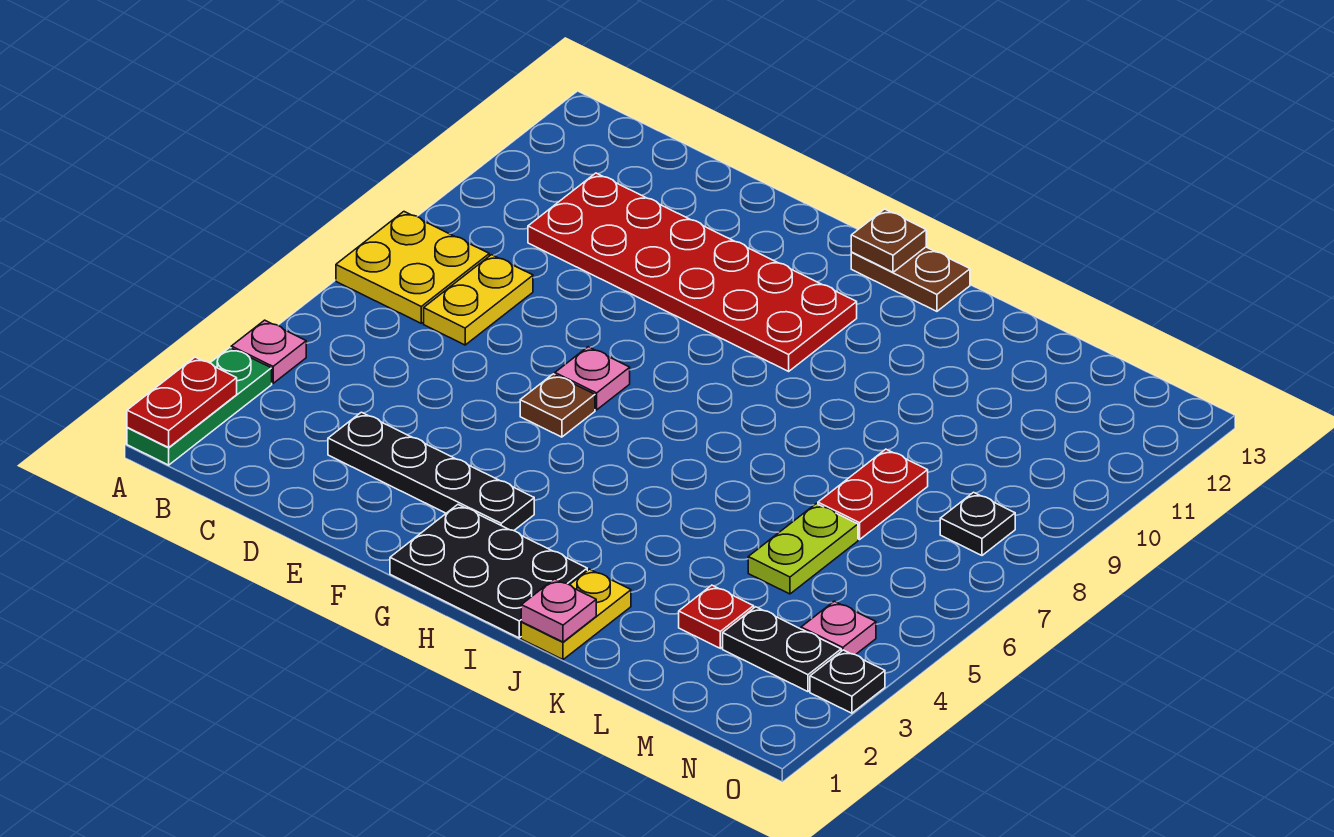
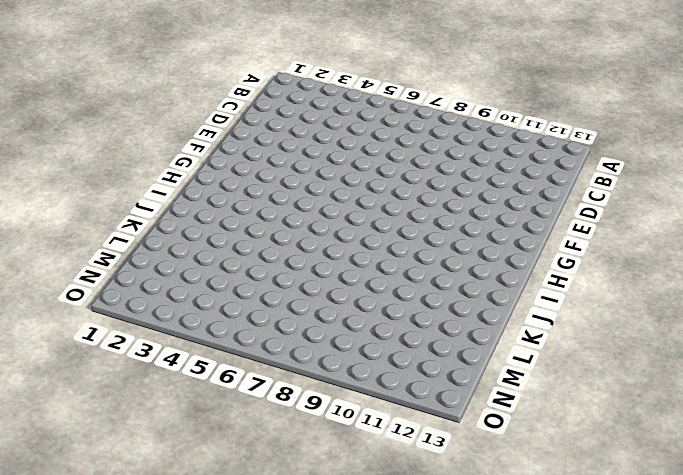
none -> green 1x3 plate [127,348,272,465]
none -> pink 1x1 plate [231,320,306,383]
none -> yellow 2x2 plate [336,212,489,323]

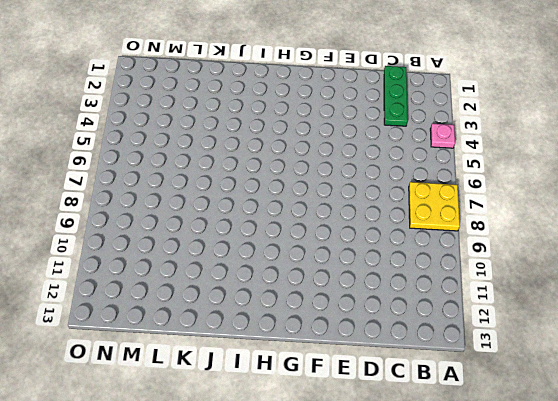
green 1x3 plate [384,66,408,126] -> green 1x3 plate moved to [127,348,272,465]
none -> yellow 1x2 plate [424,255,533,345]
none -> red 2x6 plate [528,173,857,371]
none -> black 1x4 plate [328,412,534,531]

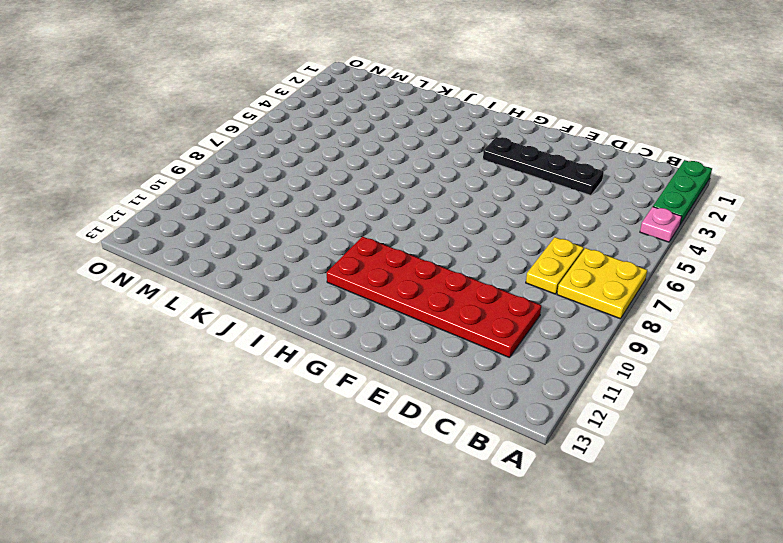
none -> brown 1x1 plate [520,374,595,437]
none -> pink 1x1 plate [555,347,630,410]
none -> black 2x3 plate [390,505,587,638]

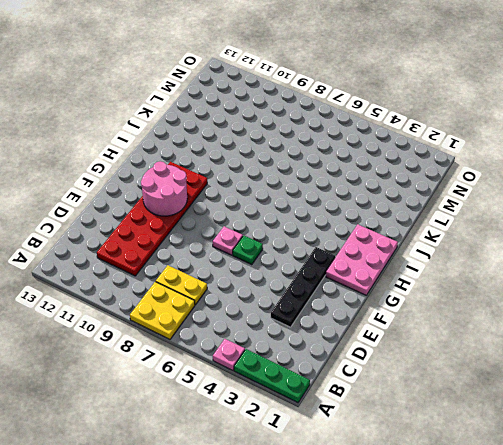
green 1x1 plate [233,236,263,264] -> brown 1x1 plate [520,374,595,437]
pink 2x2 round brick [141,161,187,216] -> none
pink 2x3 plate [326,224,398,295] -> black 2x3 plate [390,505,587,638]
none -> brown 1x2 plate [851,247,970,311]
none -> yellow 1x2 plate [521,569,631,660]
none -> red 1x1 plate [679,585,754,648]

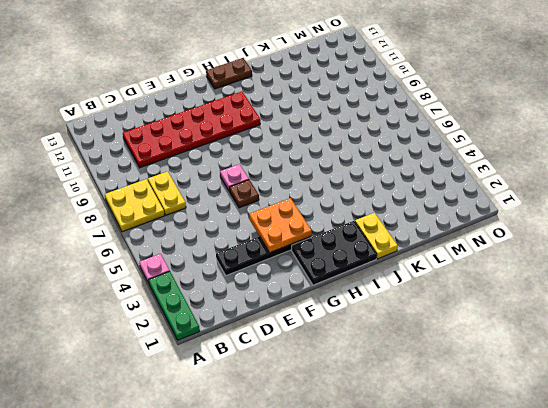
orange 2x2 plate [249,198,312,253] -> none
none -> red 1x1 plate [679,585,754,648]
none -> lime 1x2 plate [748,504,858,594]
none -> red 1x2 plate [818,449,928,540]

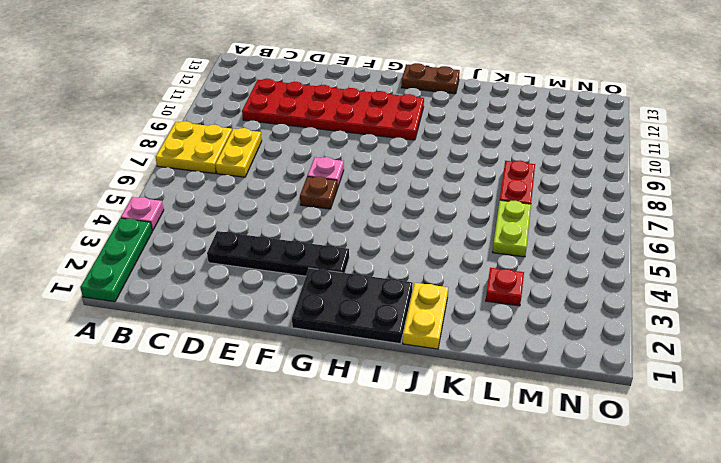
none -> black 1x2 plate [723,607,841,692]
none -> pink 1x1 plate [801,601,876,655]
none -> black 1x1 plate [940,492,1015,555]

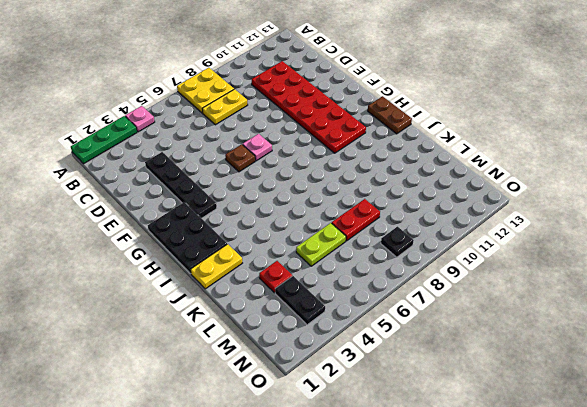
none -> pink 1x1 plate [801,601,876,655]
none -> black 1x1 plate [810,650,885,713]
none -> red 1x2 plate [127,357,237,447]

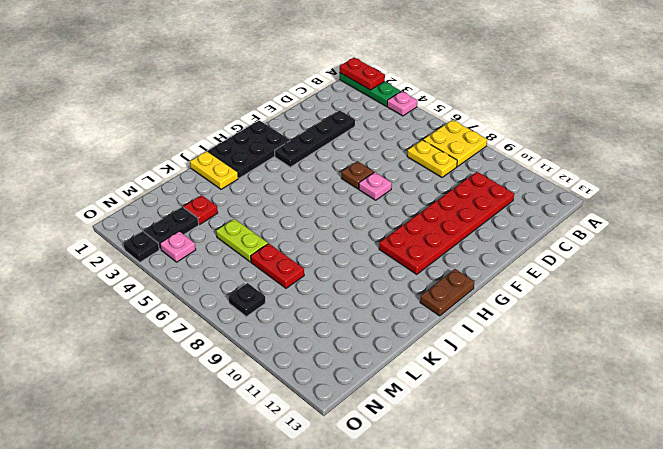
none -> brown 1x1 plate [851,209,926,272]
none -> pink 1x1 plate [521,579,596,642]

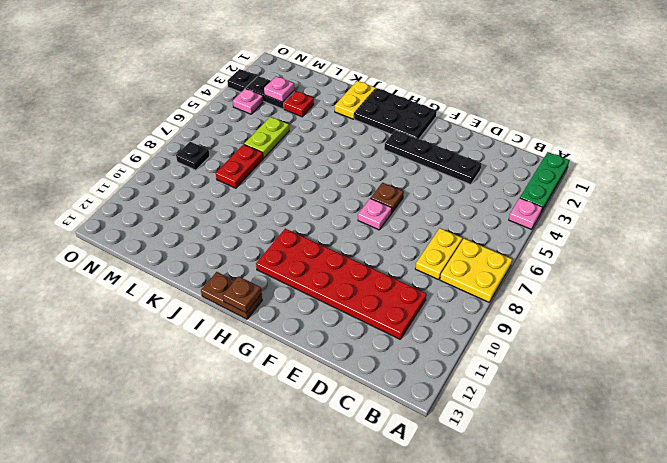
pink 1x1 plate [264,76,294,102] -> pink 1x1 plate moved to [521,579,596,642]
none -> red 1x2 plate [127,357,237,447]

